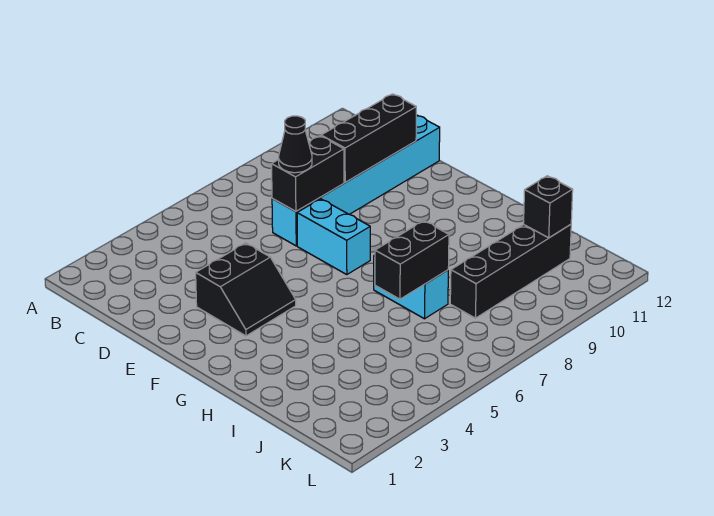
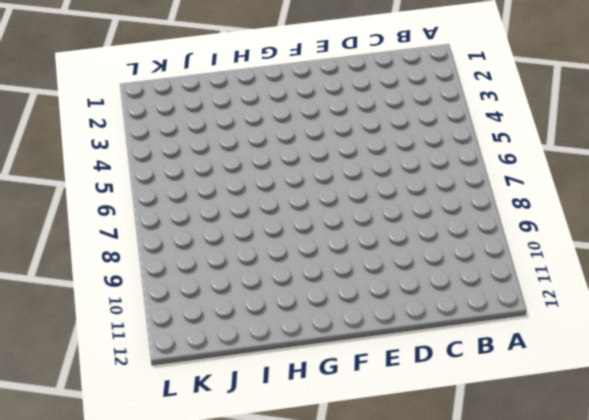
none -> cyan 1x6 brick [272,115,440,246]
none -> black 2x2 slope [196,243,296,336]

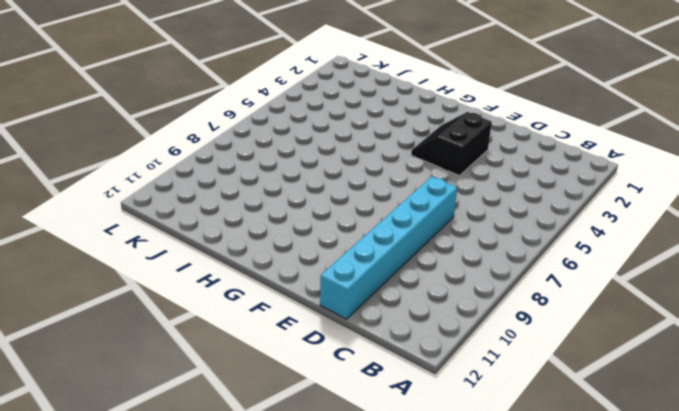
none -> cyan 1x2 brick [297,199,370,275]
none -> cyan 1x2 brick [374,255,448,319]

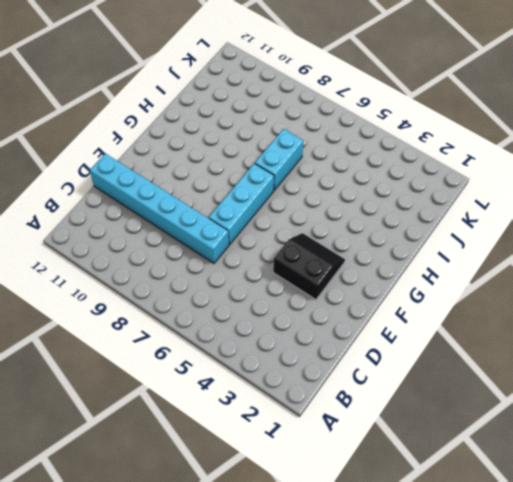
cyan 1x3 brick [209,164,274,245] -> cyan 1x2 brick [297,199,370,275]
none -> black 1x4 brick [450,225,571,318]
none -> black 1x2 brick [272,136,344,211]

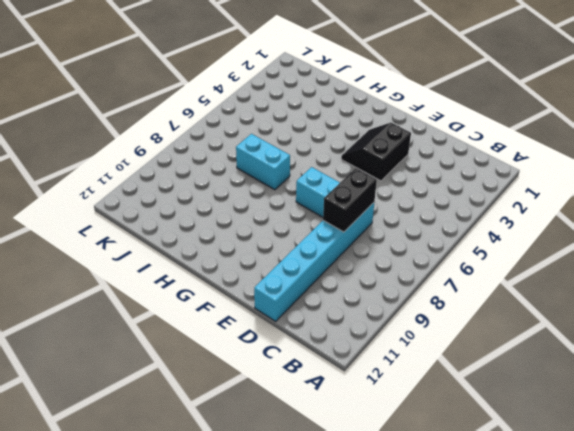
none -> black 1x4 brick [450,225,571,318]
none -> black 1x3 brick [321,94,416,182]

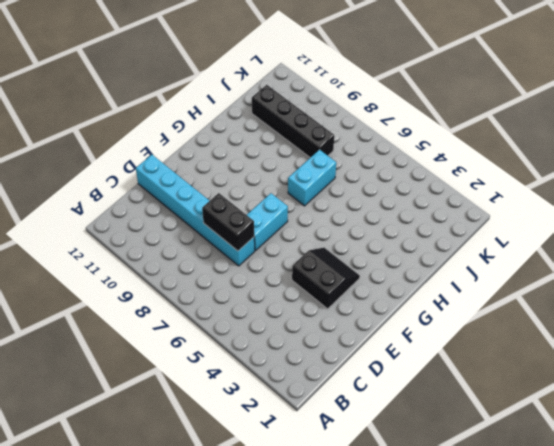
none -> black 1x3 brick [321,94,416,182]
none -> black 1x2 brick [375,221,449,299]

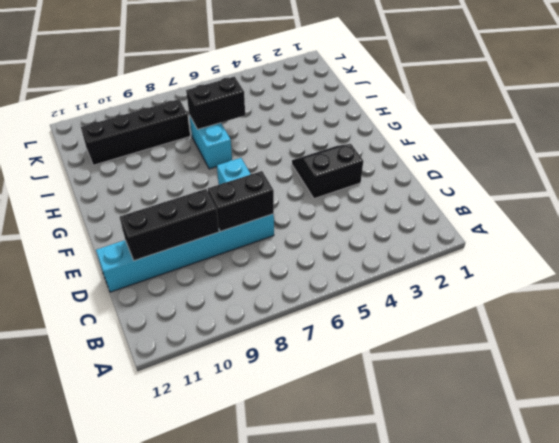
none -> black 1x1 brick [524,176,573,238]
none -> black 1x1 cone [279,116,312,173]

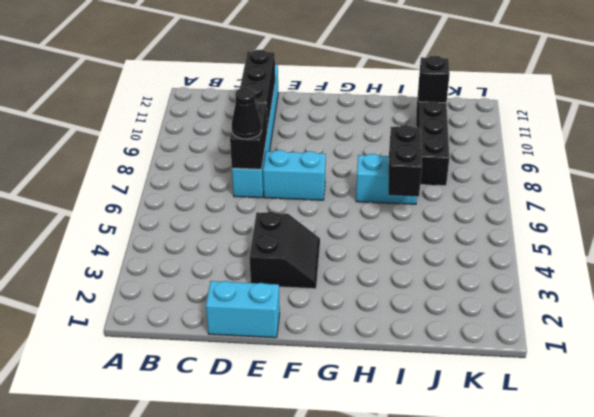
cyan 1x2 brick [206,281,280,338] -> none

